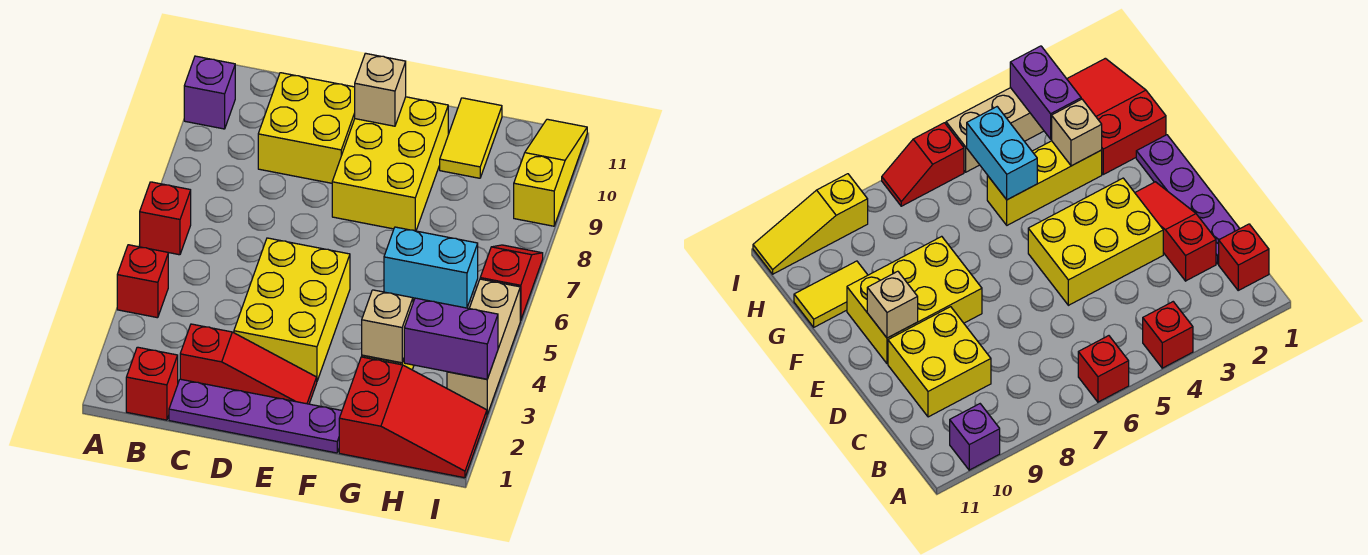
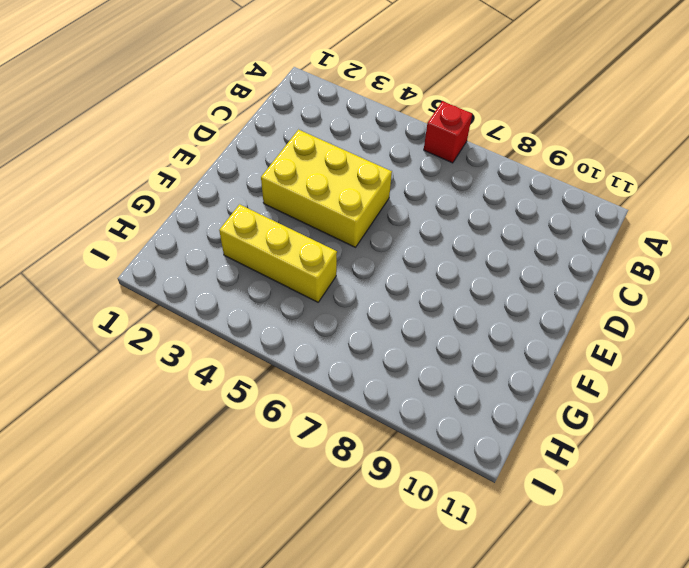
none -> red 1x1 brick [117,245,168,318]
none -> purple 1x1 brick [184,56,235,129]
none -> red 1x1 brick [126,347,178,420]

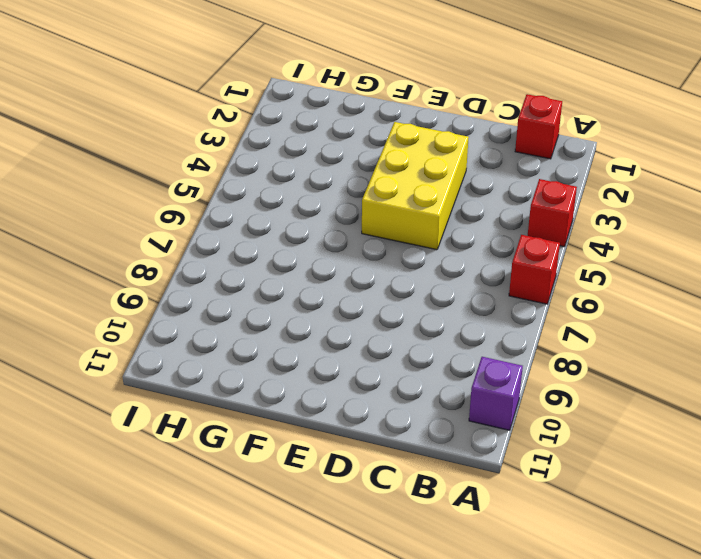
none -> purple 1x4 plate [169,379,342,453]
none -> red 1x3 slope [180,324,317,404]
none -> yellow 2x2 brick [258,73,355,183]

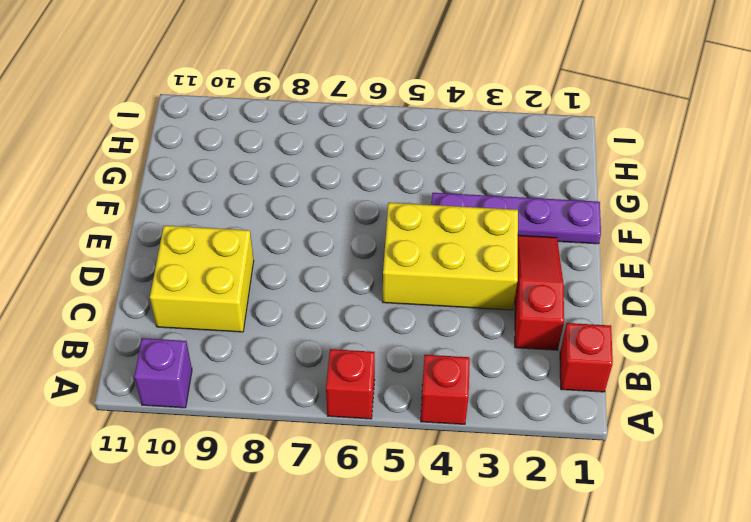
purple 1x4 plate [432,193,601,244] -> purple 1x4 plate turned to [169,379,342,453]
none -> yellow 2x3 brick [332,97,448,231]
none -> red 2x3 slope [339,357,487,478]
none -> yellow 1x3 brick [987,141,1102,225]

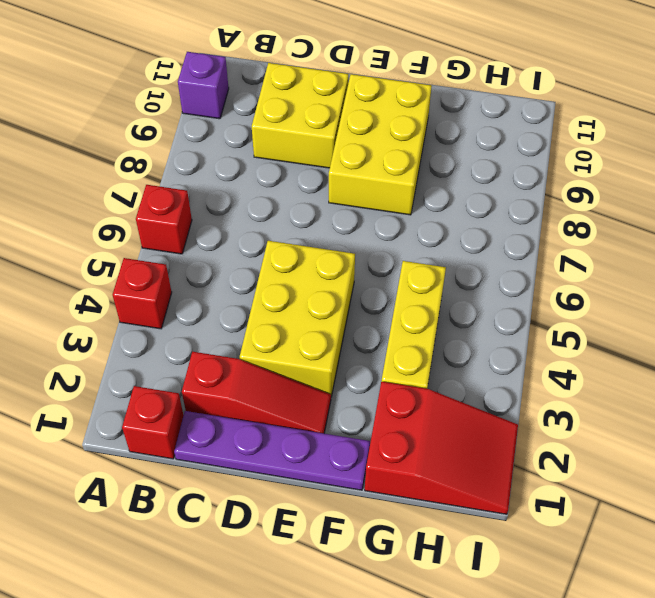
none -> yellow 1x2 tile [440,98,502,178]
none -> tan 1x3 brick [447,279,520,414]
none -> red 1x2 slope [480,245,543,321]

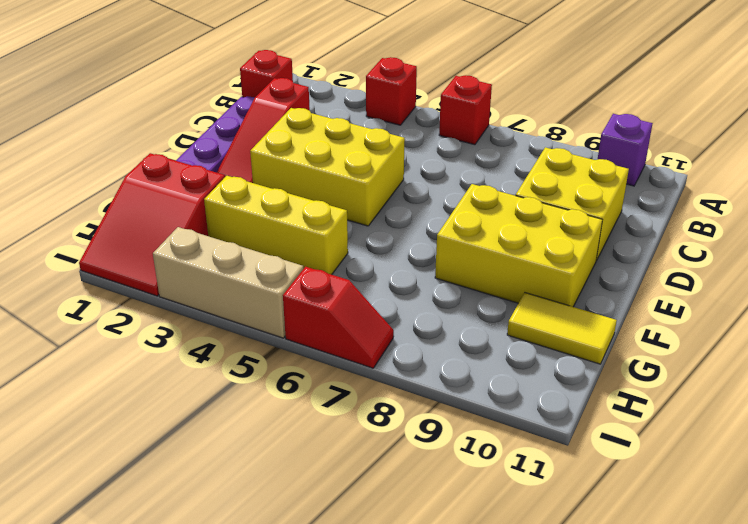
none -> yellow 1x3 slope [514,119,587,226]
none -> tan 1x1 brick [355,53,406,126]
none -> tan 1x1 brick [362,290,413,363]

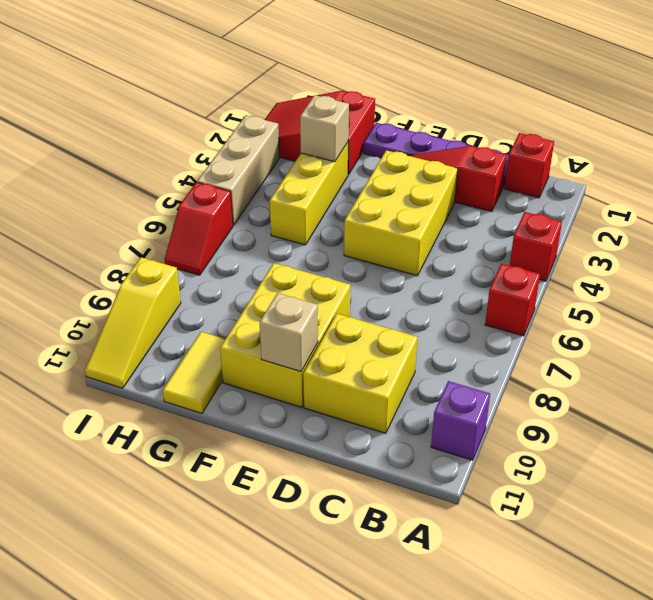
none -> cyan 1x2 brick [384,227,478,308]
none -> purple 1x2 brick [404,298,498,379]

